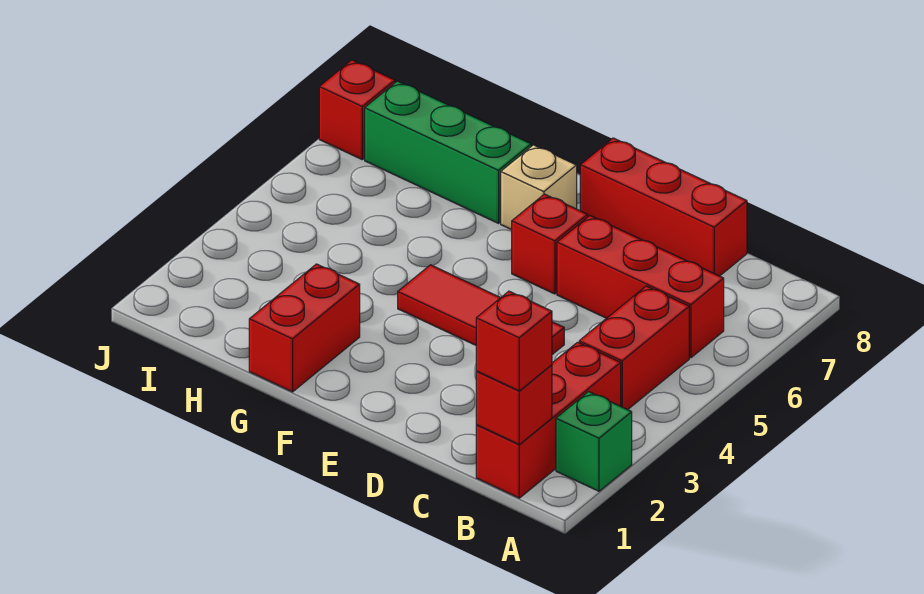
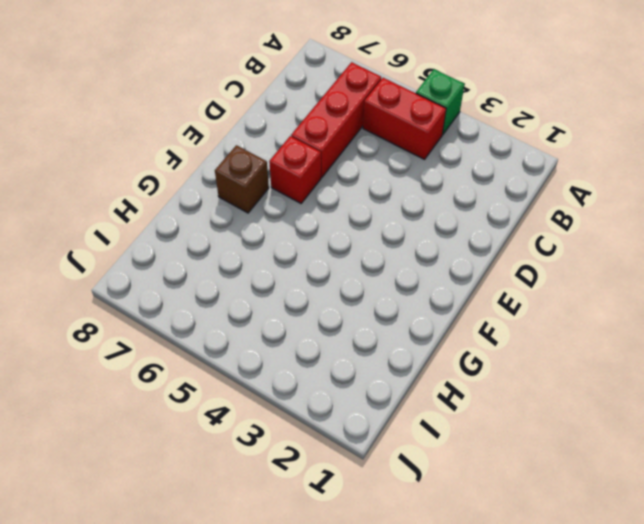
green 1x1 brick [416,69,465,135] -> green 1x1 brick moved to [556,392,632,491]
brown 1x1 brick [215,145,269,213] -> tan 1x1 brick [501,145,577,230]
none -> red 1x3 brick [476,342,621,498]
none -> red 1x3 brick [580,138,747,276]
none -> red 1x3 tile [398,265,564,355]

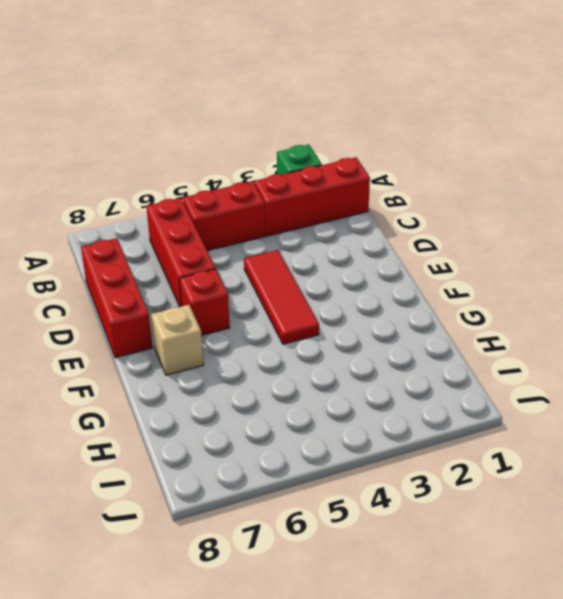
none -> red 1x2 brick [249,264,360,392]
none -> green 1x3 brick [365,81,531,223]
none -> red 1x1 brick [319,60,395,159]

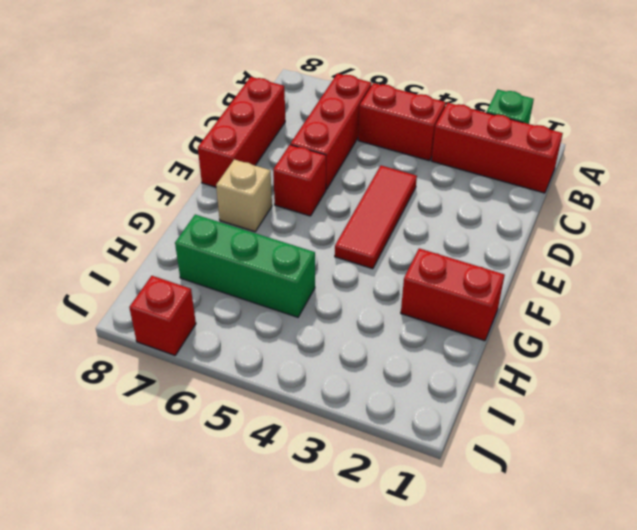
green 1x3 brick [175,215,315,317] -> green 1x3 brick turned to [365,81,531,223]
none -> red 1x1 brick [476,365,552,444]
none -> red 1x1 brick [476,291,552,391]

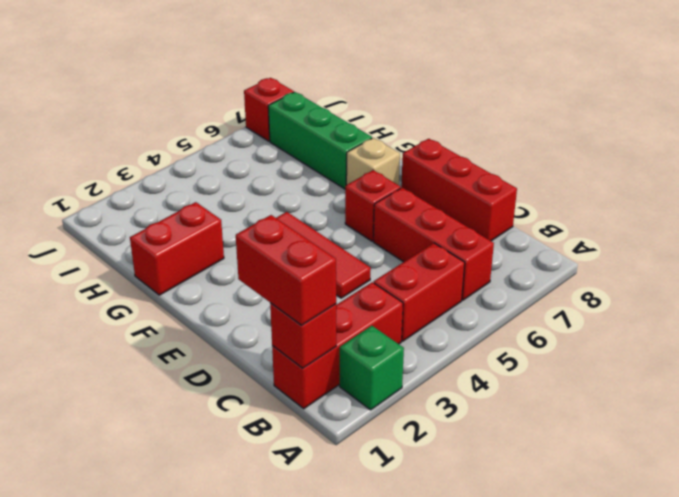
red 1x2 brick [236,215,336,325] -> red 1x1 brick [476,291,552,391]

